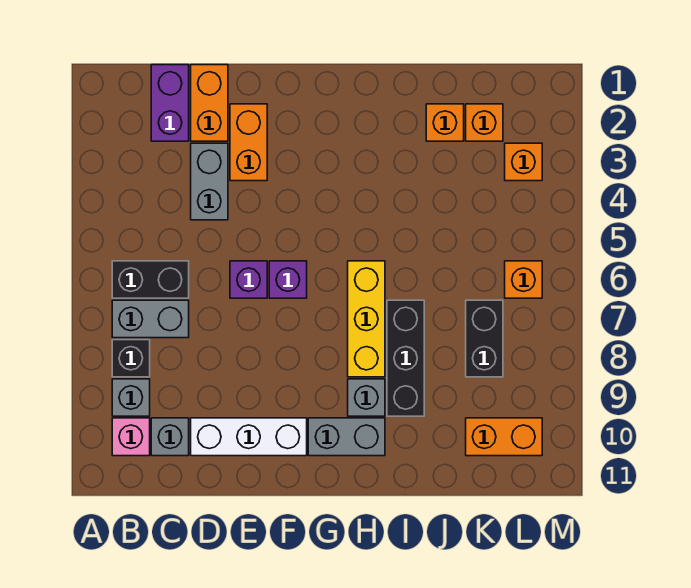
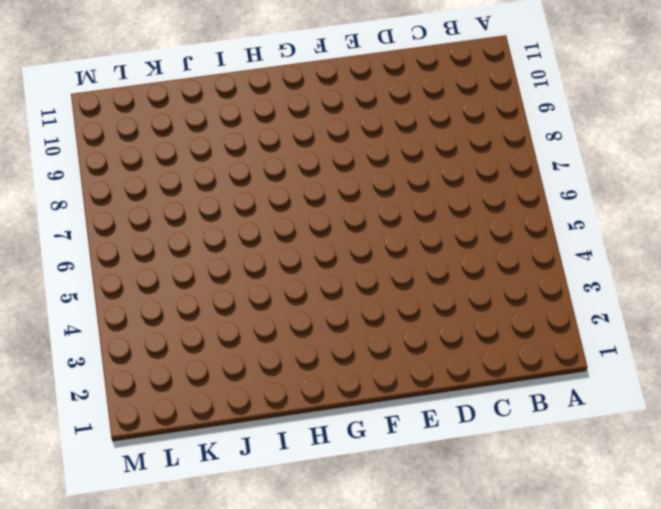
none -> black 1x2 brick [112,261,189,298]
none -> grey 1x2 brick [112,300,189,338]
none -> black 1x1 brick [112,340,150,377]

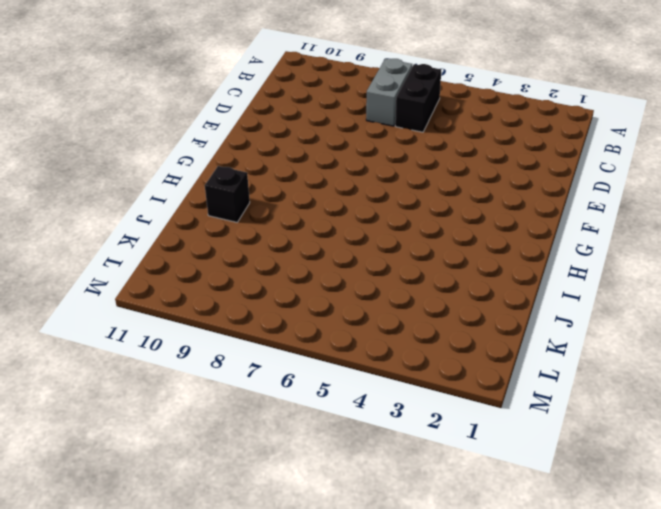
black 1x1 brick [205,166,250,222] -> black 1x1 brick moved to [112,340,150,377]
none -> grey 1x1 brick [112,379,150,416]
none -> pink 1x1 brick [112,418,150,456]
none -> purple 1x2 brick [151,65,189,141]

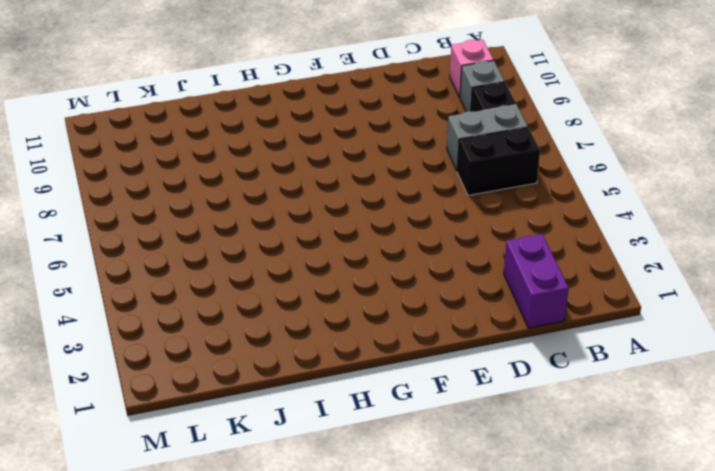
none -> grey 1x1 brick [151,418,189,456]
none -> orange 1x2 brick [191,65,228,141]
none -> grey 1x2 brick [191,143,228,220]

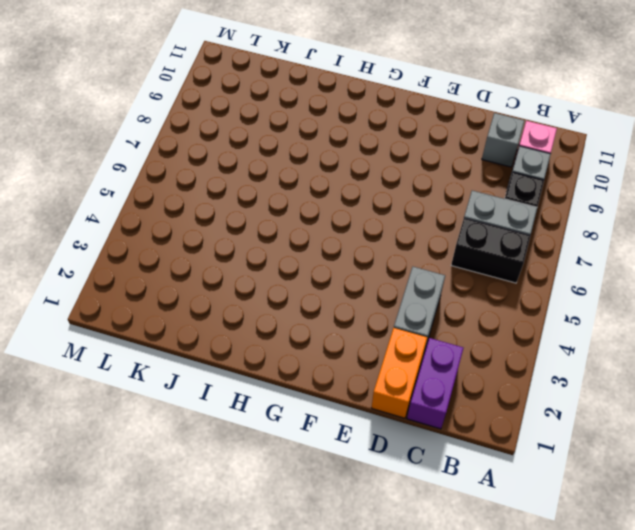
none -> white 1x3 brick [191,418,307,456]
none -> orange 1x2 brick [230,104,267,181]
none -> purple 1x1 brick [230,261,267,298]

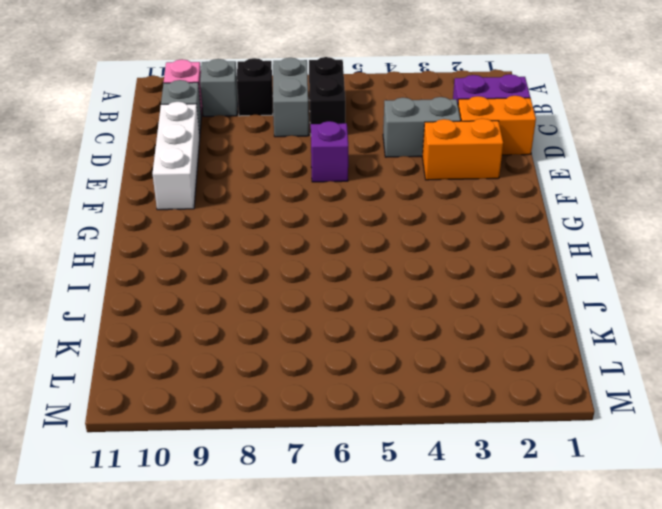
none -> purple 1x1 brick [269,261,307,298]
none -> grey 1x2 brick [308,418,385,456]
none -> yellow 1x3 brick [348,261,385,377]

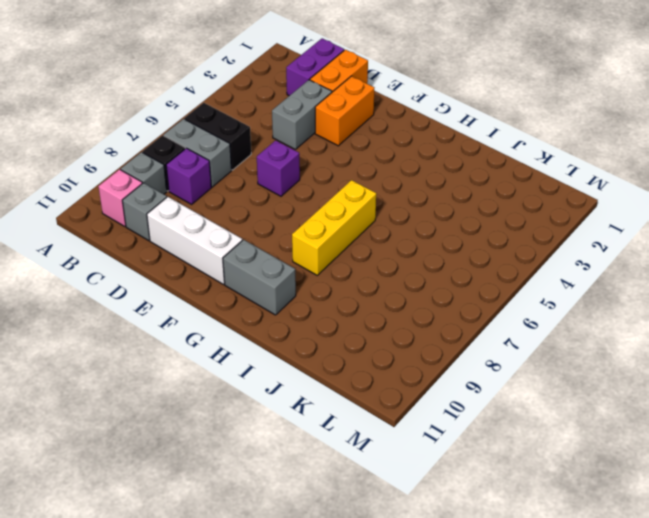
purple 1x1 brick [166,148,211,204] -> purple 1x1 brick moved to [269,261,307,298]
none -> grey 1x1 brick [348,379,385,416]
none -> black 1x3 brick [387,300,424,416]
none -> orange 1x1 brick [426,104,464,141]

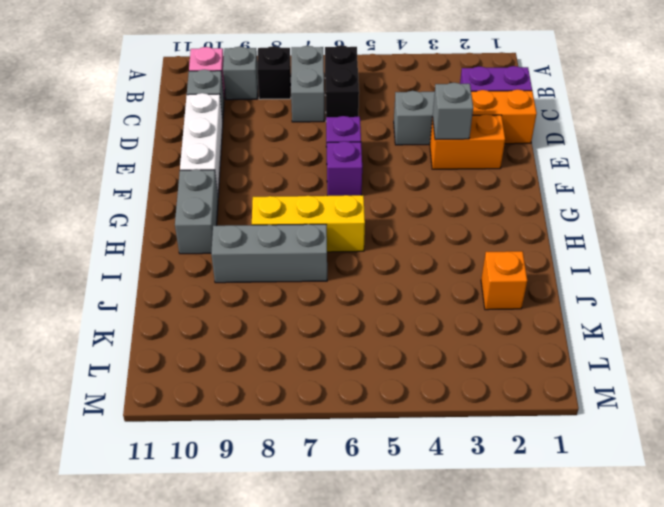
grey 1x1 brick [433,83,473,140] -> grey 1x1 brick moved to [348,379,385,416]
grey 1x3 brick [211,224,327,283] -> black 1x3 brick [387,300,424,416]
none -> orange 1x1 brick [466,104,503,141]
none -> black 1x2 brick [466,300,503,377]
none -> orange 1x2 brick [466,418,542,456]

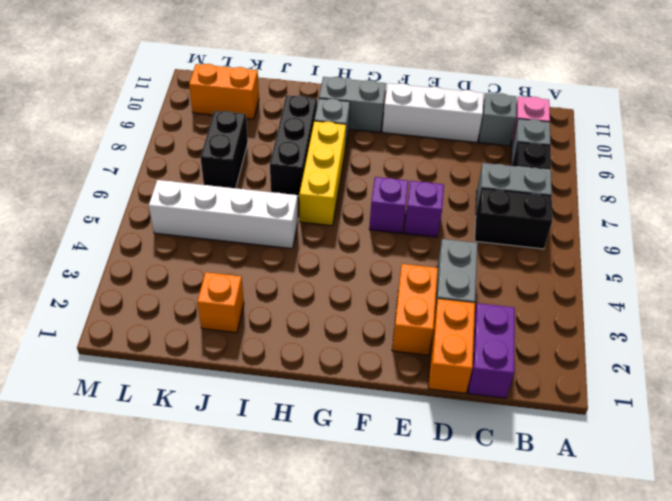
white 1x4 brick [149,180,298,249] -> none
none -> orange 1x1 brick [466,104,503,141]
none -> orange 1x1 brick [505,143,542,181]
none -> orange 1x1 brick [505,261,542,298]

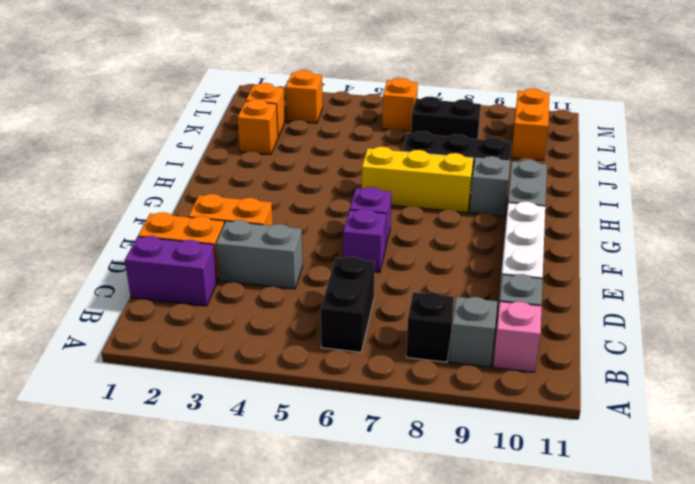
none -> grey 1x2 brick [112,300,189,338]

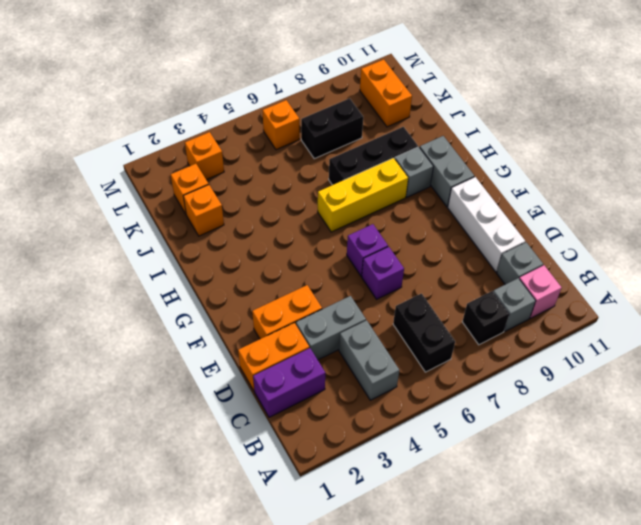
grey 1x2 brick [339,320,399,400] -> grey 1x2 brick moved to [112,300,189,338]

